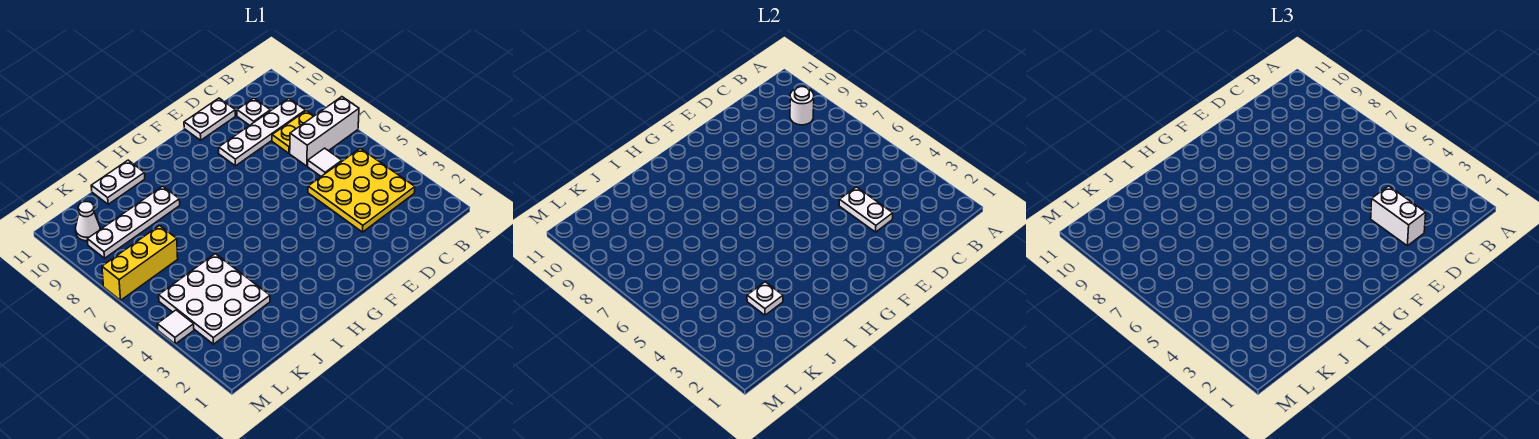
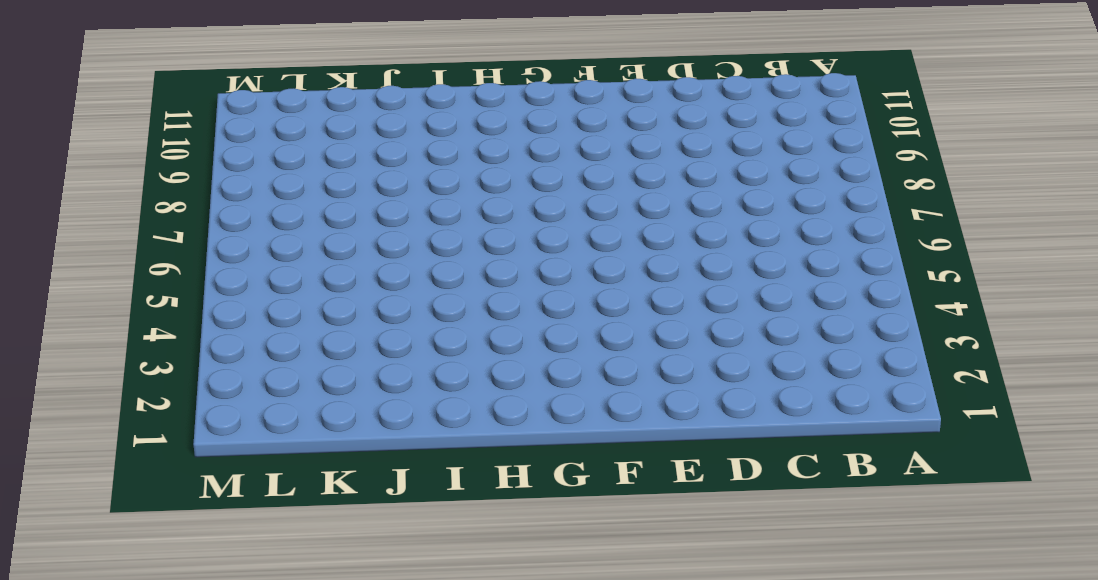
none -> white 1x3 brick [290,97,359,166]
none -> yellow 3x3 plate [308,148,415,232]
none -> yellow 1x2 plate [272,111,314,153]

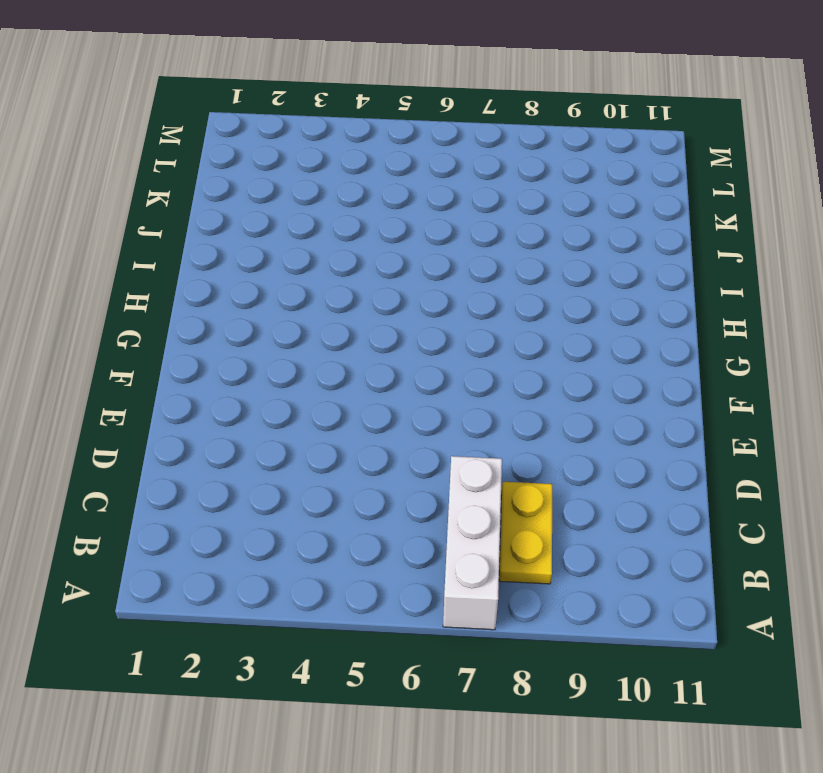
none -> yellow 3x3 plate [308,148,415,232]
none -> white 1x4 plate [219,98,305,166]
none -> white 1x1 tile [308,148,342,176]

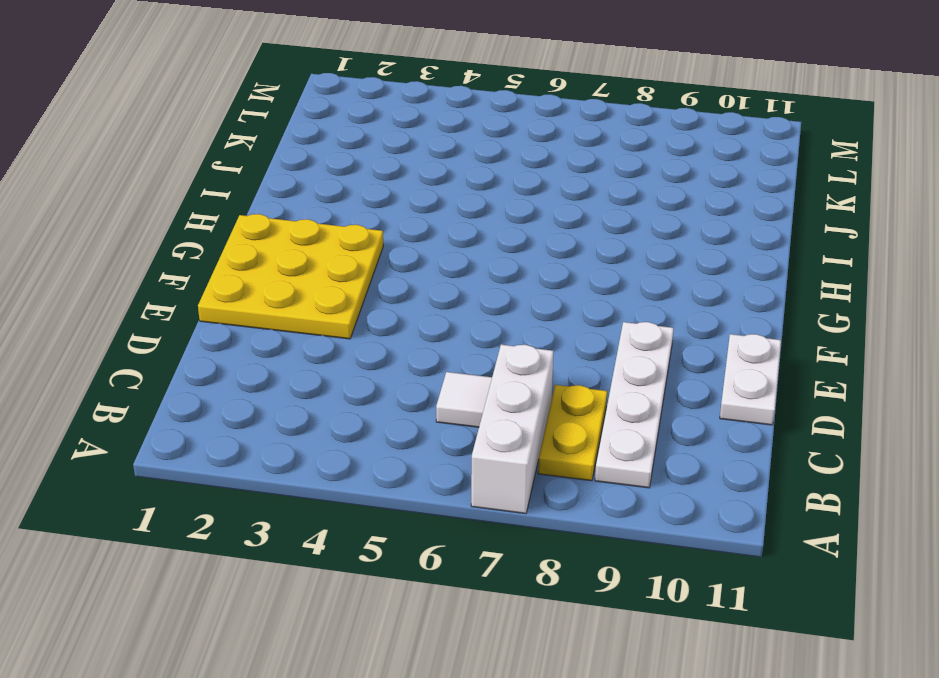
yellow 3x3 plate [198,214,383,339] -> yellow 3x3 plate moved to [308,148,415,232]
none -> white 1x1 plate [237,98,270,125]
none -> white 1x4 plate [87,186,180,258]
none -> white 1x2 plate [91,160,145,204]

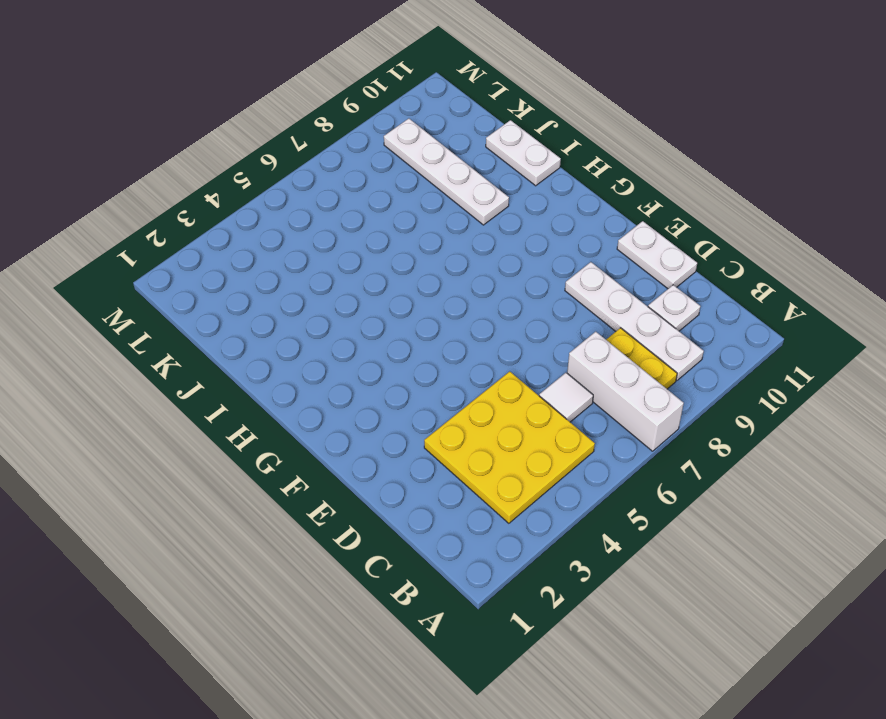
none -> white 3x3 plate [159,254,270,344]
none -> yellow 1x3 brick [102,226,178,300]
none -> white 1x1 cone [75,202,100,241]

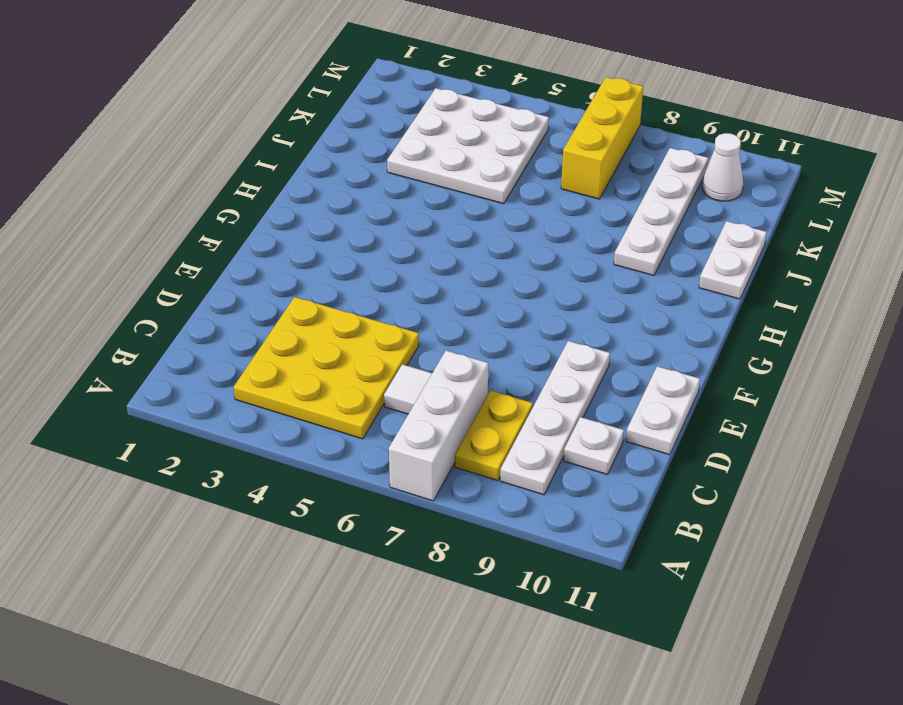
none -> white 1x1 tile [157,310,194,344]
none -> white 1x1 round brick [790,87,814,125]
none -> white 1x2 plate [839,187,893,232]

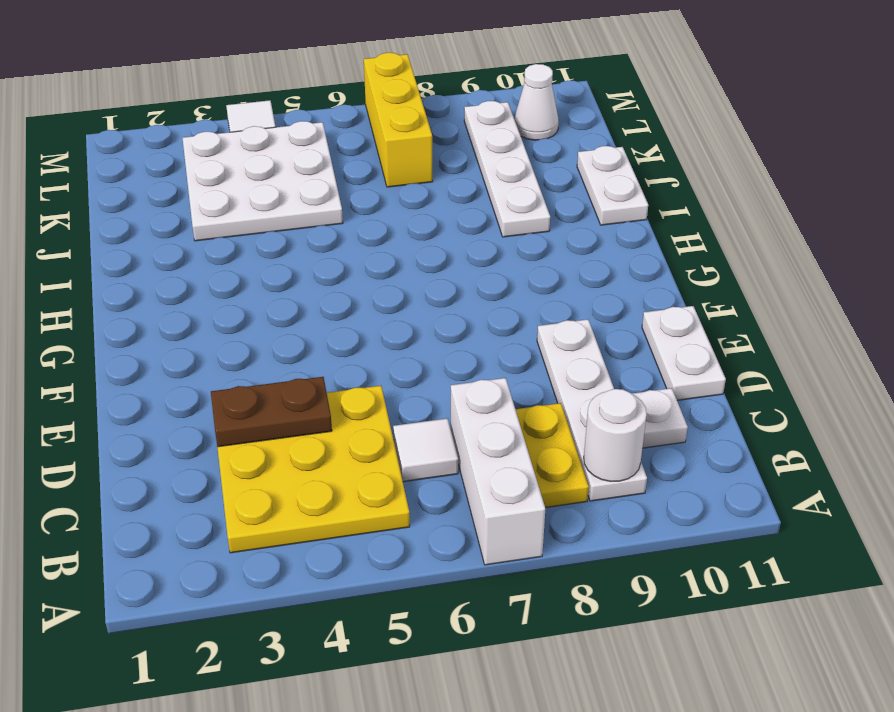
brown 1x2 plate [211,377,332,447] -> white 1x2 plate [839,187,893,232]
none -> white 1x1 plate [747,282,783,315]
none -> white 1x2 brick [1371,186,1426,246]

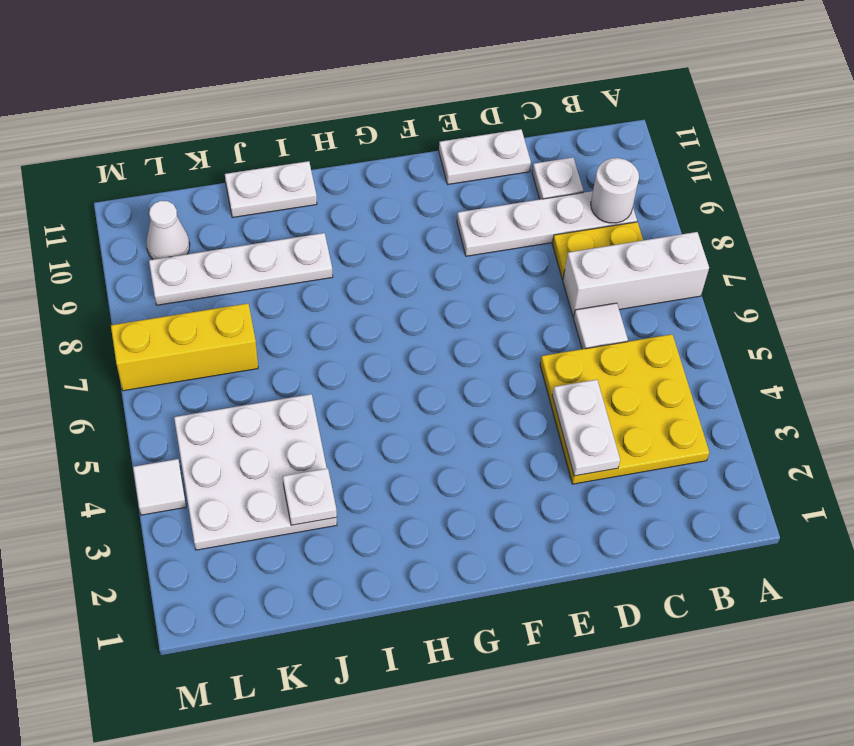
none -> white 1x2 brick [1371,186,1426,246]

